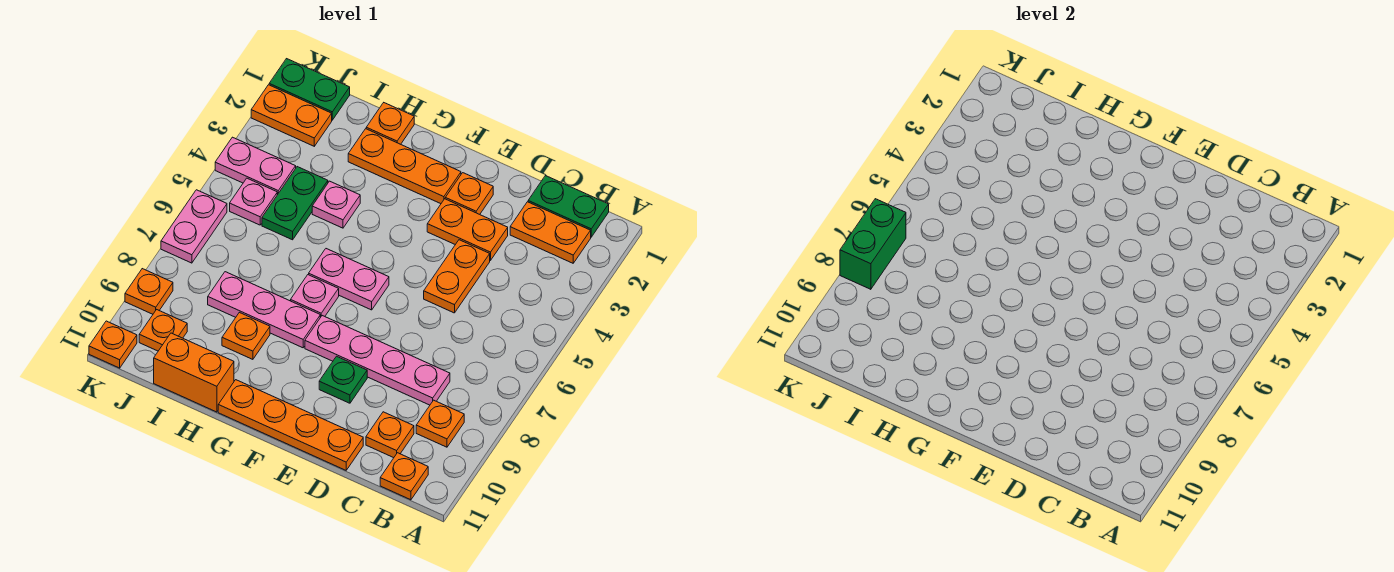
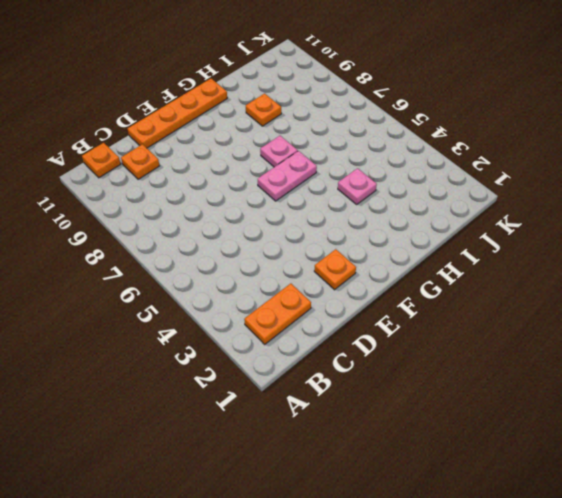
none -> green 1x2 plate [528,176,609,237]
none -> orange 1x1 plate [416,400,464,447]
none -> pink 1x4 plate [305,316,450,405]

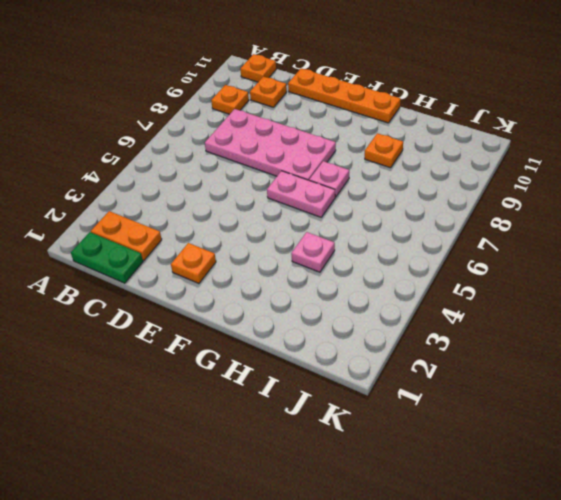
pink 2x4 plate [205,109,336,180] -> pink 1x4 plate [305,316,450,405]
none -> orange 1x2 plate [427,199,508,260]
none -> orange 1x2 plate [424,240,490,313]
none -> green 1x1 plate [319,356,367,403]

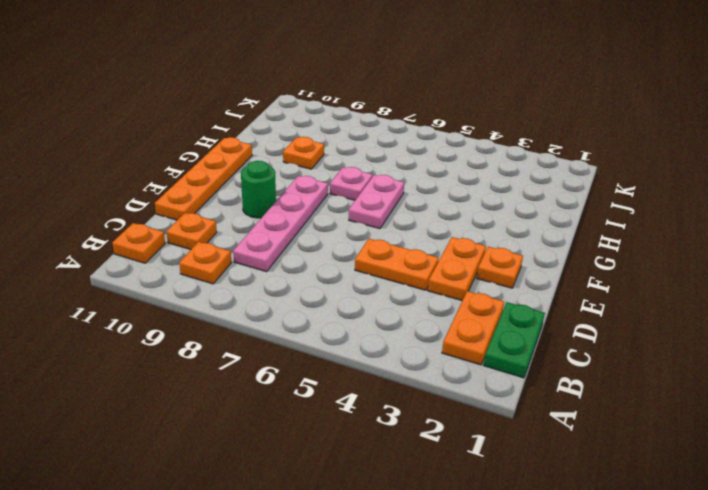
green 1x1 round brick [241,161,276,218] -> green 1x1 plate [319,356,367,403]
none -> orange 1x3 plate [348,129,461,204]
none -> pink 1x3 plate [208,272,320,348]
none -> orange 1x1 plate [366,103,414,144]

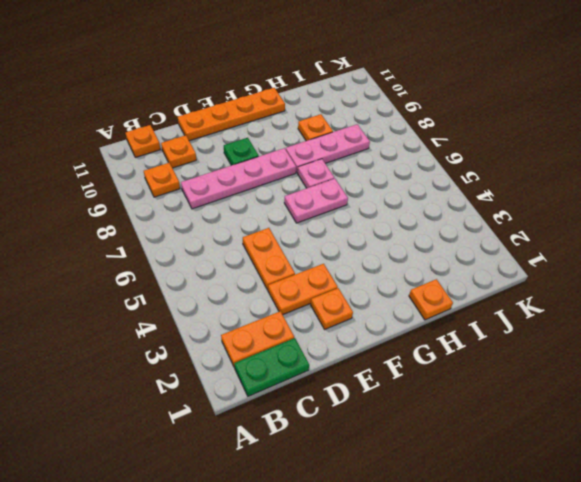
none -> orange 1x3 plate [348,129,461,204]
none -> pink 1x1 plate [312,181,360,228]
none -> orange 1x2 brick [154,333,234,412]

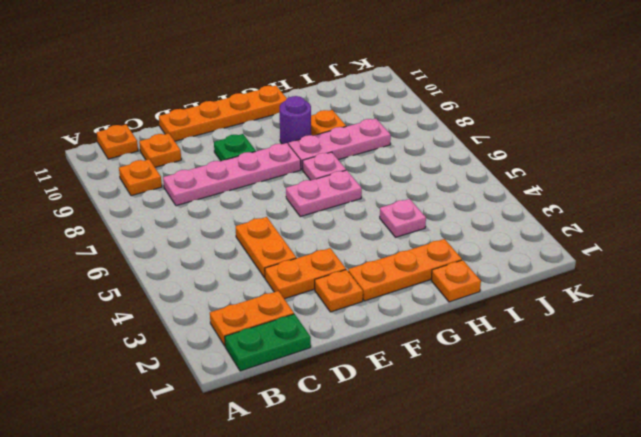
purple 1x1 round brick [280,96,311,145] -> none
none -> orange 1x2 brick [154,333,234,412]
none -> green 1x2 plate [262,167,328,240]
none -> green 1x2 plate [269,59,350,120]

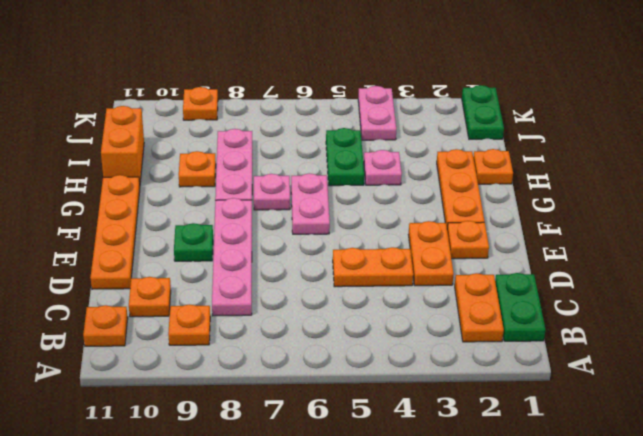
green 1x2 plate [326,128,364,186] -> green 1x2 plate turned to [262,167,328,240]
none -> orange 1x2 plate [251,85,332,146]
none -> pink 1x1 plate [230,178,277,225]
none -> orange 1x1 plate [139,310,187,351]

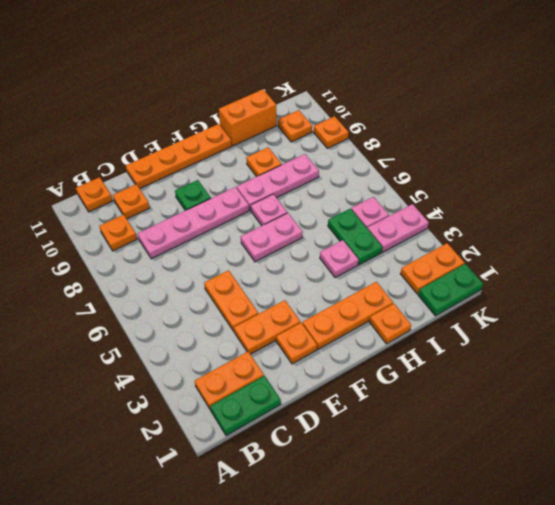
none -> pink 1x2 plate [161,190,227,263]
none -> orange 1x1 plate [89,321,137,368]
none -> green 1x2 brick [840,199,906,289]

